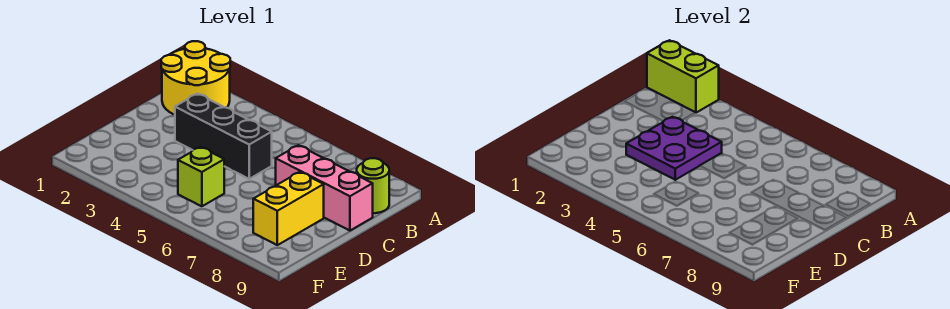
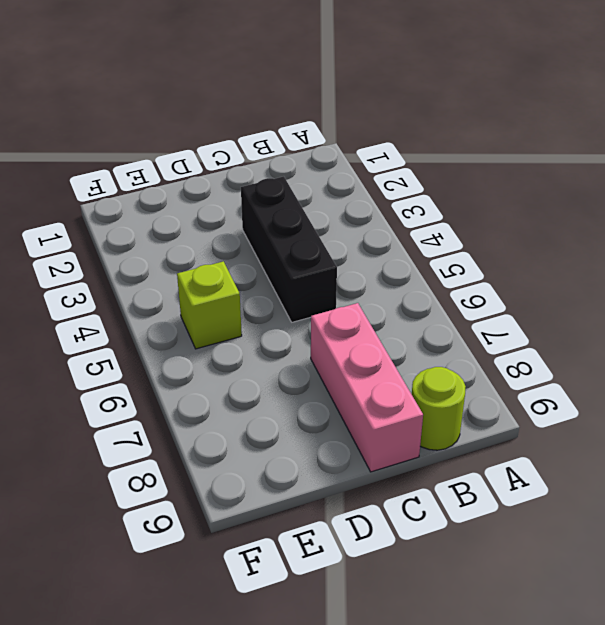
none -> yellow 2x2 round brick [161,41,230,115]
none -> yellow 1x2 brick [253,172,324,245]

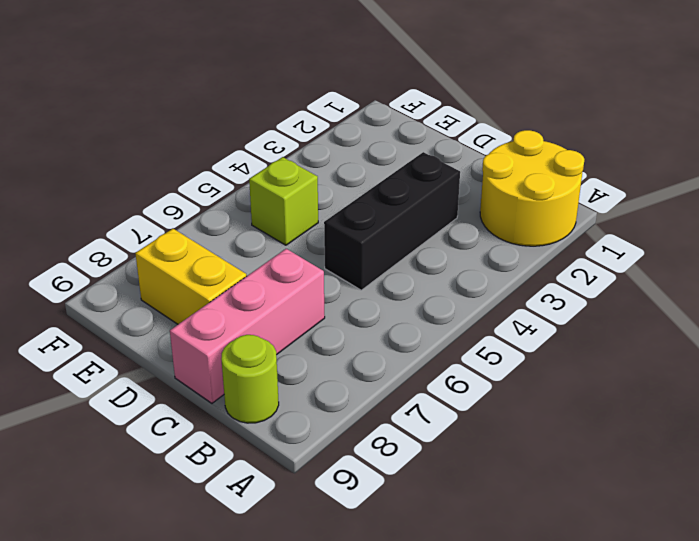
none -> lime 1x2 brick [647,40,719,113]
none -> purple 2x2 plate [626,117,722,180]

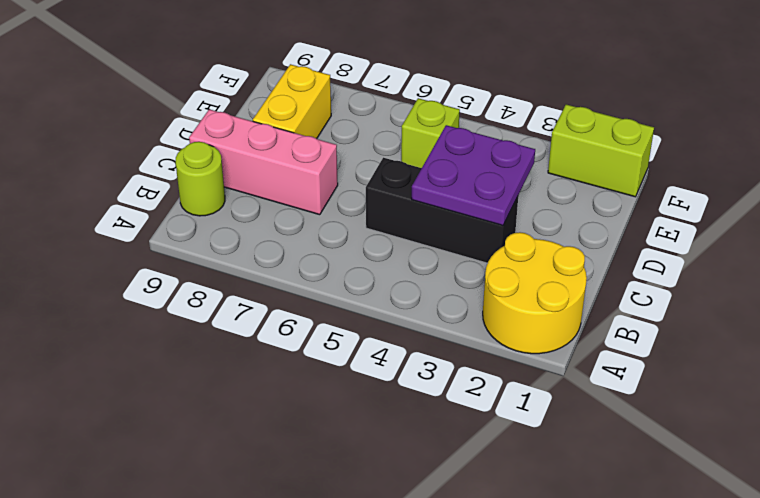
lime 1x2 brick [548,104,654,197] -> lime 1x2 brick moved to [647,40,719,113]

